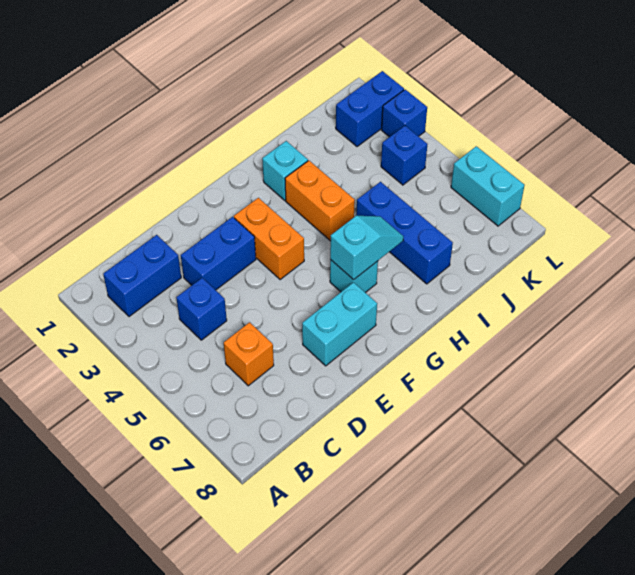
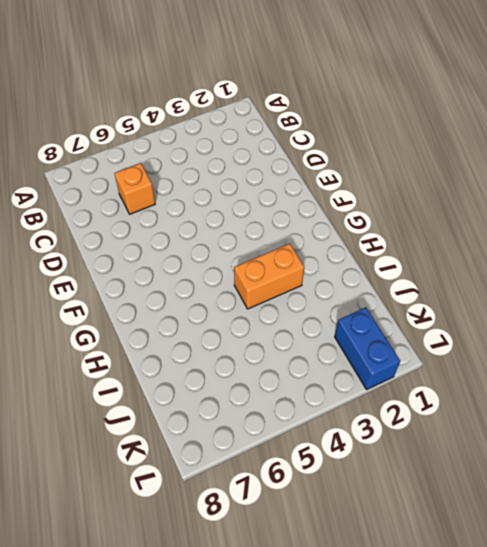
none -> blue 1x2 brick [103,235,181,317]
none -> blue 1x1 brick [176,278,227,340]
none -> blue 1x2 brick [181,217,256,290]

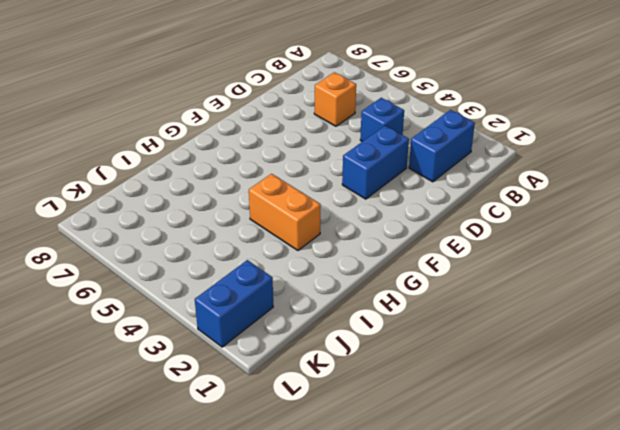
none -> cyan 1x2 brick [302,282,377,366]
none -> orange 1x2 brick [234,198,304,280]
none -> cyan 1x1 brick [330,260,378,293]

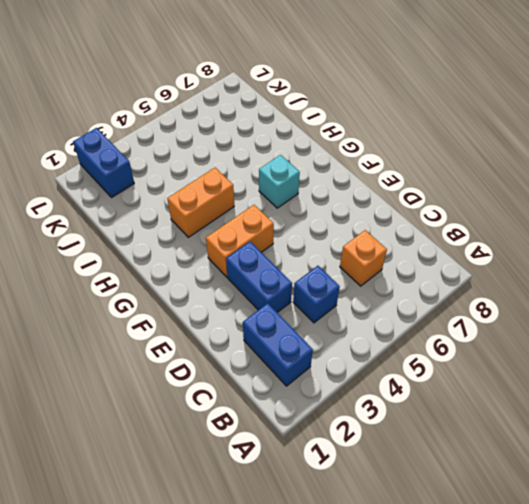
none -> cyan 1x2 brick [302,282,377,366]
none -> cyan 1x1 brick [262,141,308,200]
none -> blue 1x3 brick [356,182,453,284]

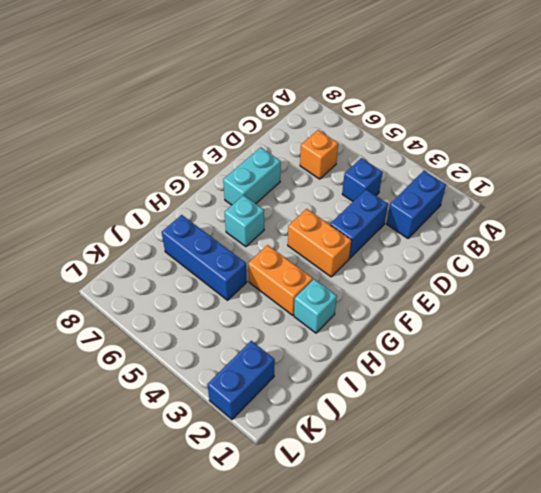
none -> blue 1x1 brick [381,126,427,185]
none -> blue 1x1 brick [382,89,427,137]
none -> cyan 1x2 brick [451,146,524,226]

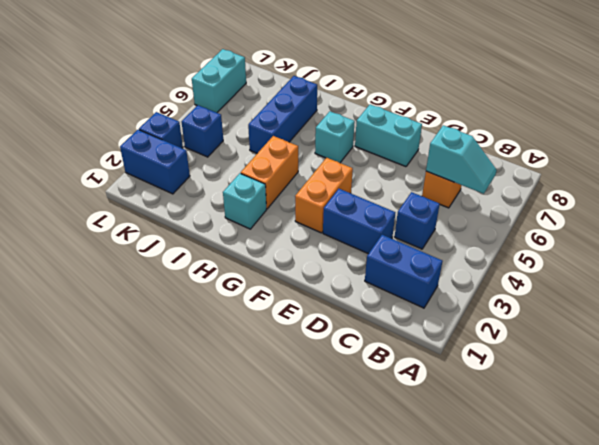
cyan 1x2 slope [426,125,497,194] -> cyan 1x2 slope turned to [330,216,404,280]

